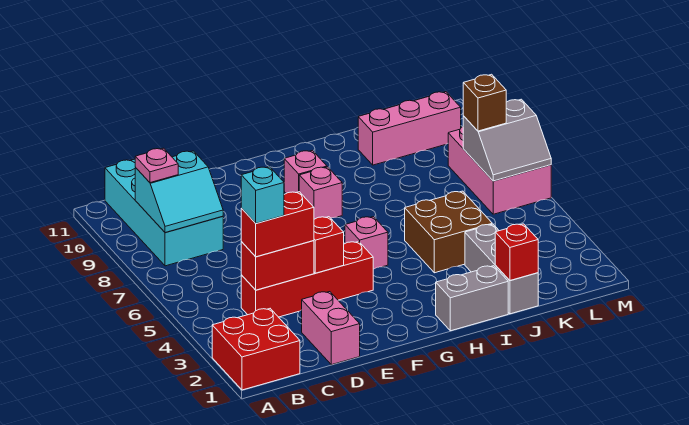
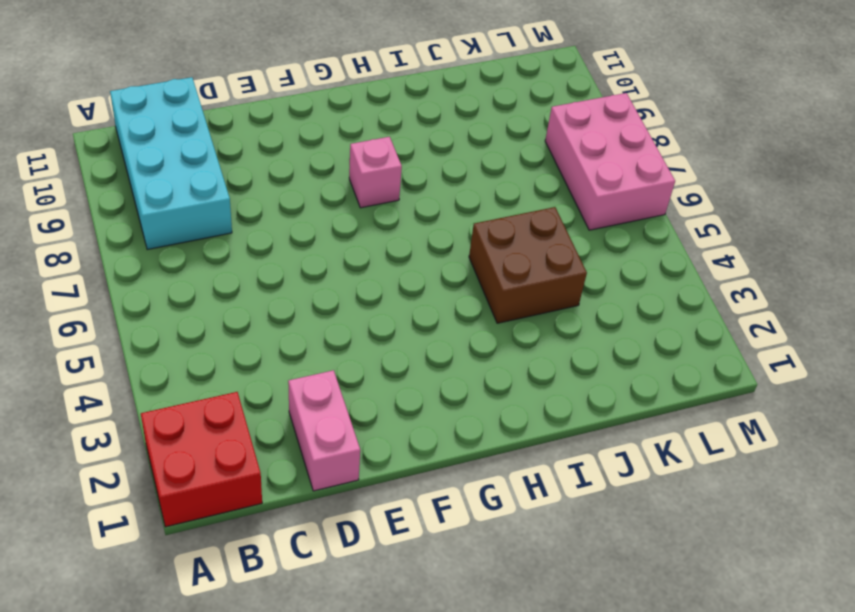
none -> red 1x4 brick [241,242,373,317]
none -> pink 1x1 brick [345,217,388,269]
none -> pink 1x1 brick [284,150,327,193]

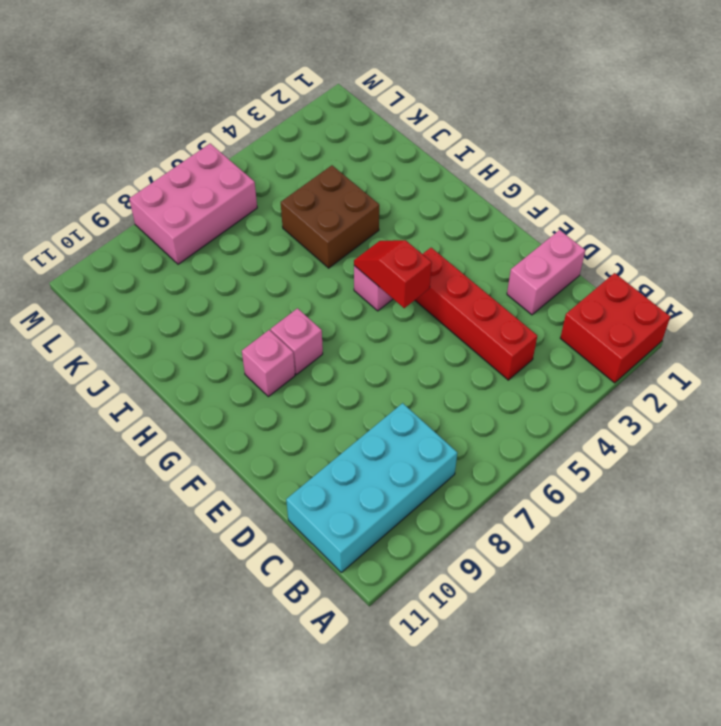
red 1x2 slope [354,240,432,308] -> none
none -> grey 1x2 brick [436,266,508,331]
none -> grey 1x3 brick [465,224,538,314]
none -> pink 1x3 brick [358,92,461,165]

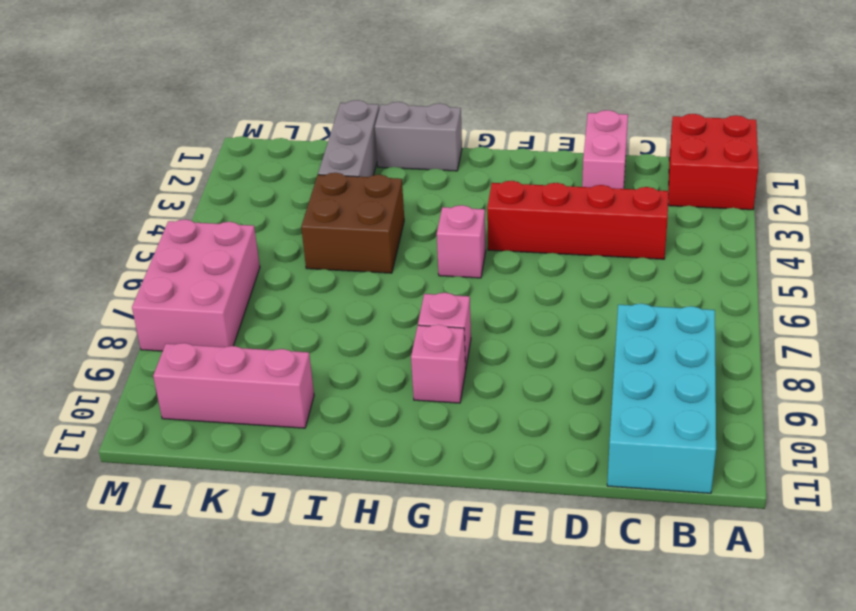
none -> cyan 2x2 slope [135,151,223,233]
none -> red 1x2 brick [241,241,314,290]
none -> red 1x1 brick [314,217,344,273]

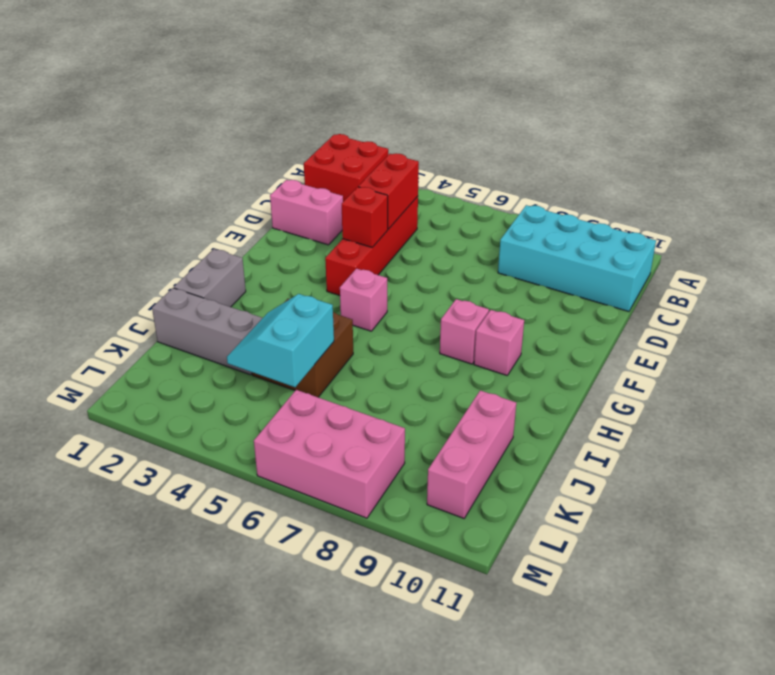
cyan 2x2 slope [227,294,334,387] -> cyan 2x2 slope moved to [135,151,223,233]
none -> red 1x1 brick [495,224,538,281]
none -> grey 2x2 slope [463,99,551,181]
none -> pink 1x1 plate [135,148,178,183]

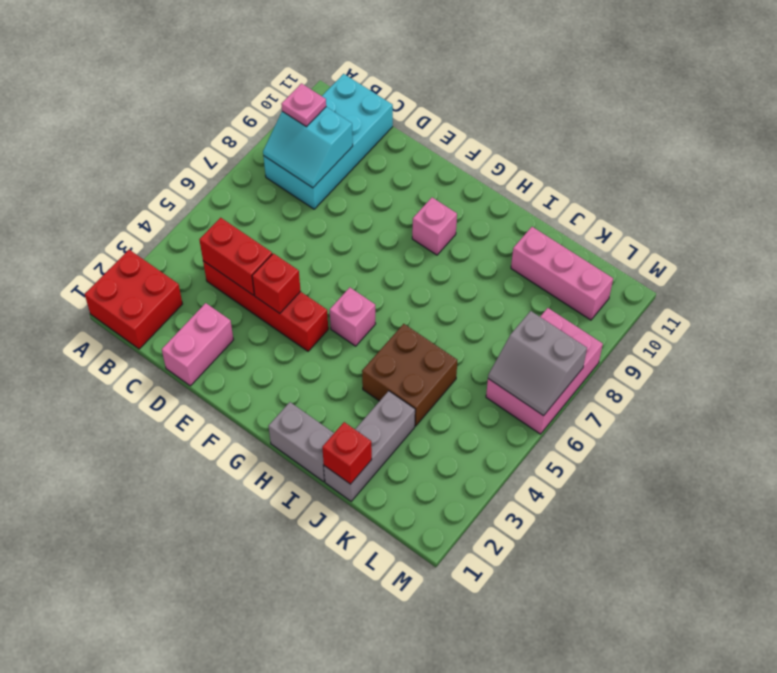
none -> pink 1x1 brick [299,167,342,219]
none -> red 1x2 brick [241,192,314,257]
none -> brown 1x1 brick [463,74,506,131]

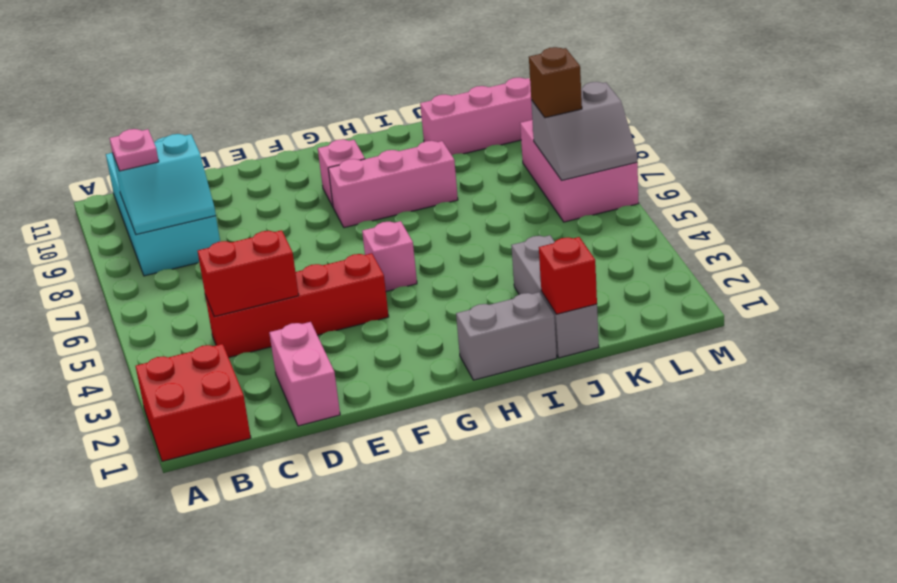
pink 1x3 brick [328,141,458,228] -> pink 1x1 brick [299,167,342,219]
none -> brown 2x2 brick [405,191,492,273]
none -> red 1x1 brick [314,217,344,273]
none -> red 1x2 brick [241,192,314,257]

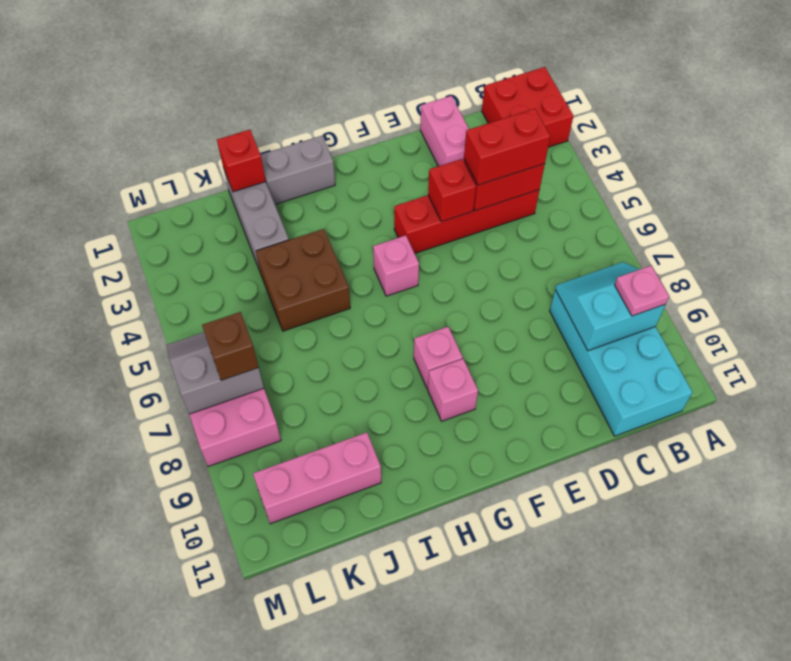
none -> cyan 1x1 brick [241,167,284,223]

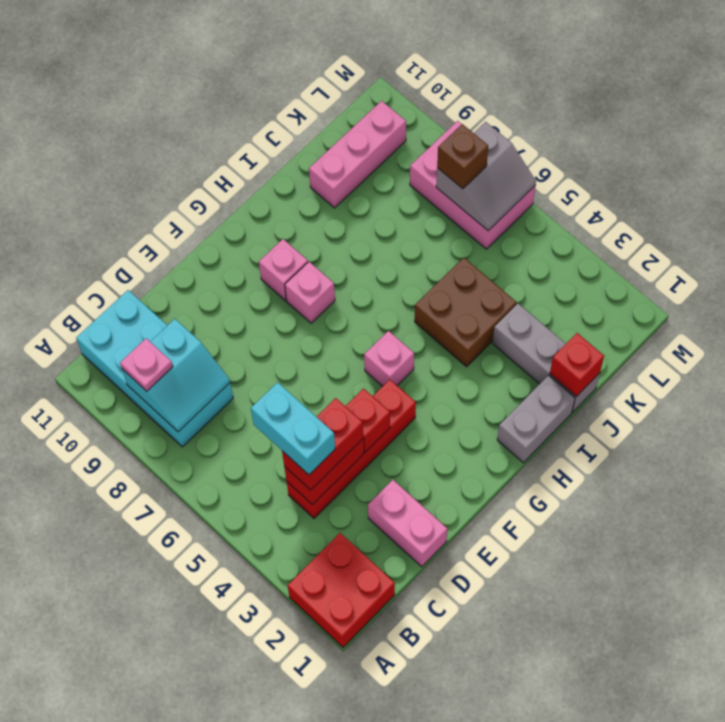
cyan 1x2 brick [251,382,335,475] -> cyan 1x1 brick [241,167,284,223]

